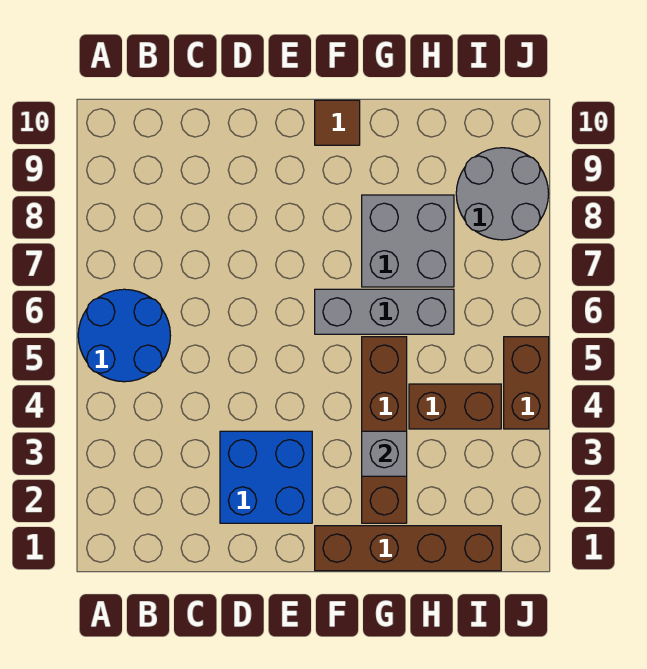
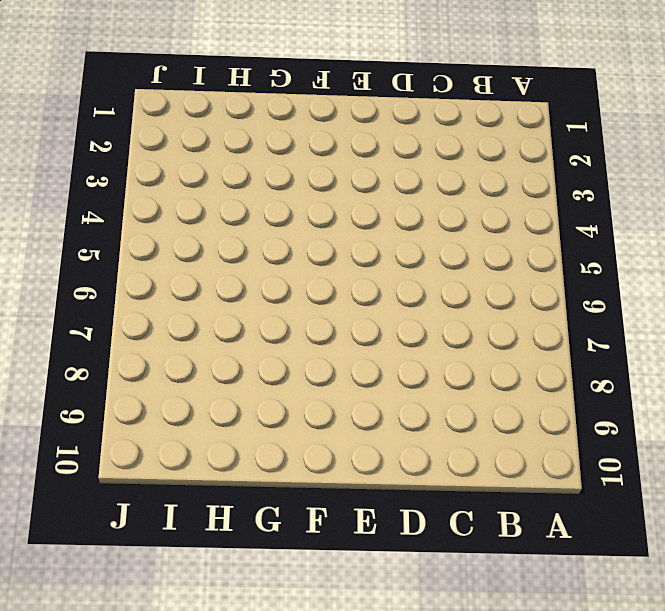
none -> blue 2x2 round brick [78,289,171,382]
none -> blue 2x2 brick [220,431,312,523]

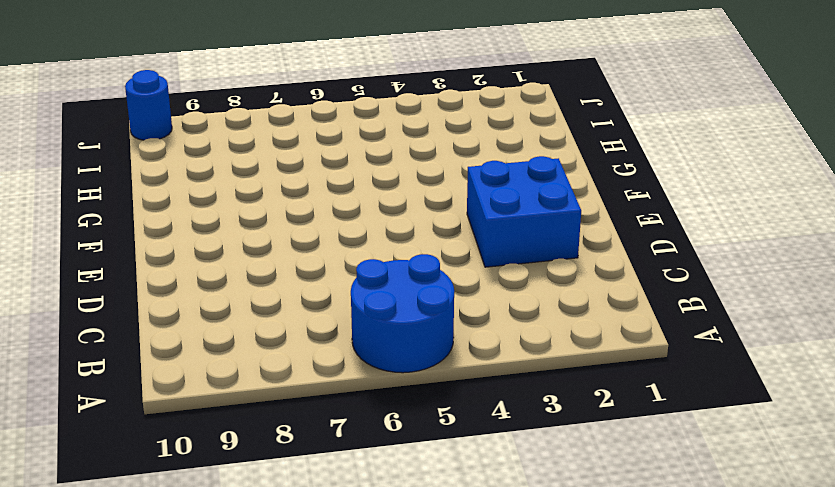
blue 1x1 round brick [125,70,172,140] -> none
none -> brown 1x4 brick [315,526,501,571]
none -> grey 1x3 brick [315,289,454,334]

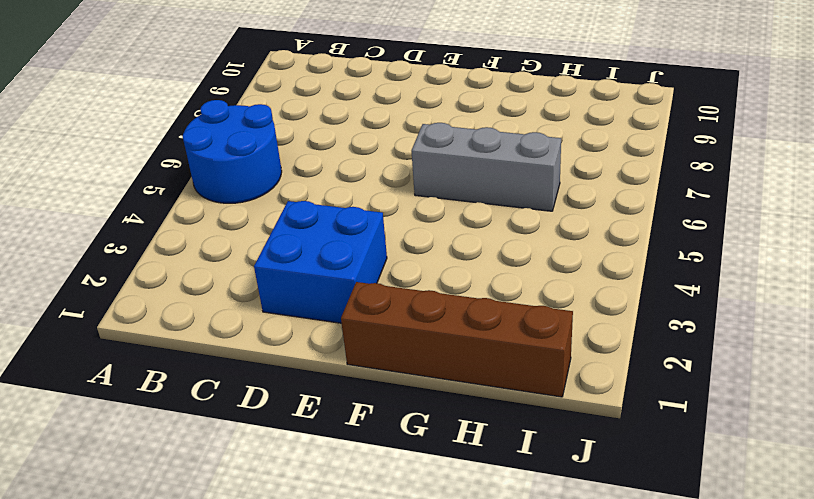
none -> brown 1x1 tile [315,100,360,145]
none -> brown 1x4 brick [362,337,407,523]

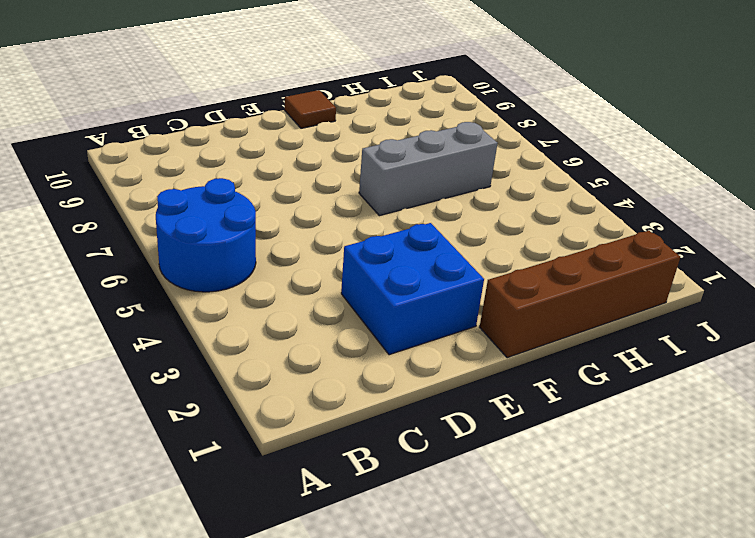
none -> brown 1x4 brick [362,337,407,523]
none -> grey 2x2 brick [362,195,454,287]

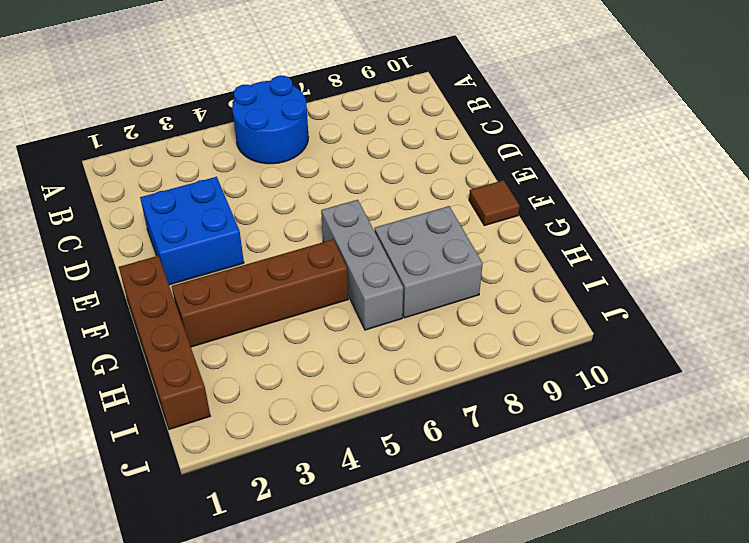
none -> brown 1x2 brick [409,384,501,429]
none -> grey 2x2 round brick [456,148,549,240]

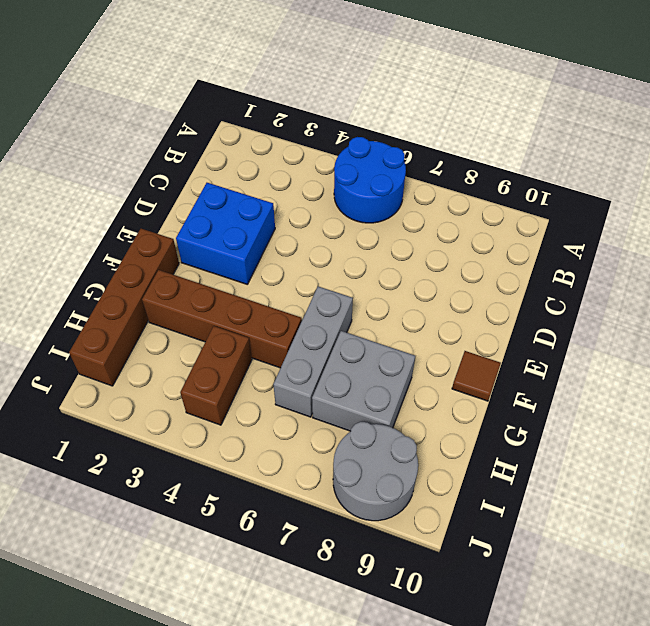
none -> brown 1x2 brick [504,337,549,429]
none -> grey 1x1 brick [362,431,407,476]

